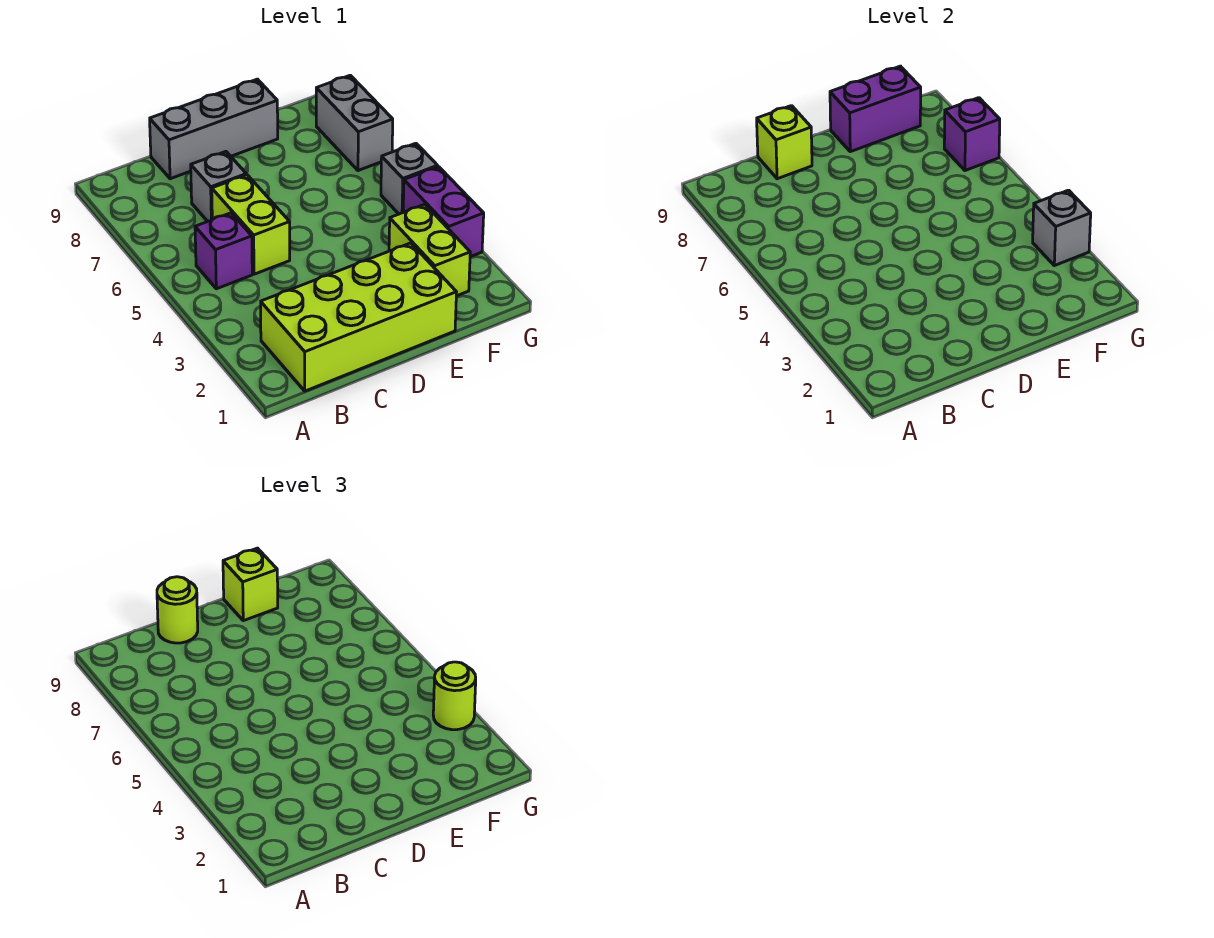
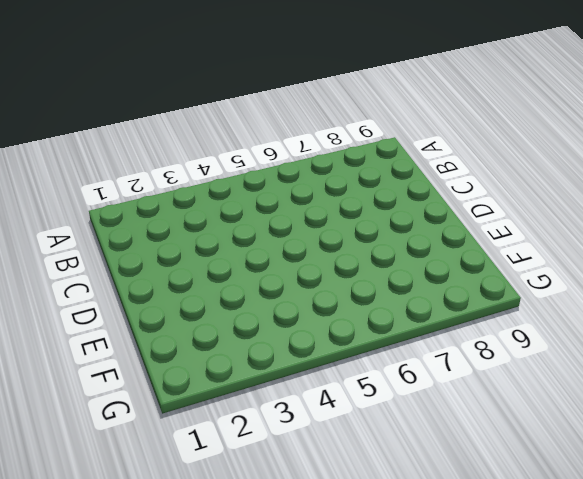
none -> lime 2x4 brick [261,243,456,391]
none -> purple 1x1 brick [195,213,252,289]
none -> lime 1x2 brick [212,175,290,274]

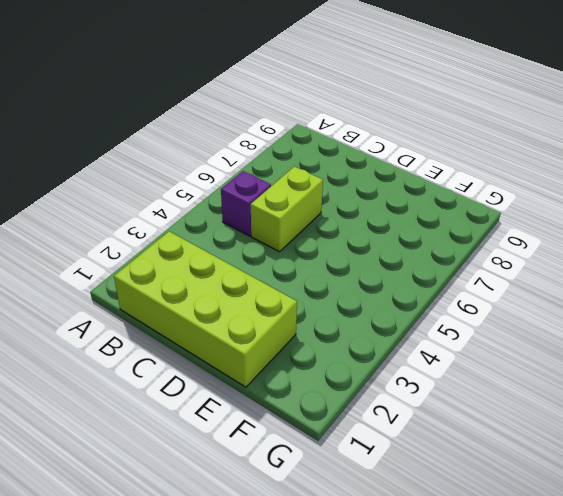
none -> grey 1x1 brick [191,152,246,221]
none -> grey 1x3 brick [150,79,278,179]
none -> lime 1x2 brick [389,204,470,296]

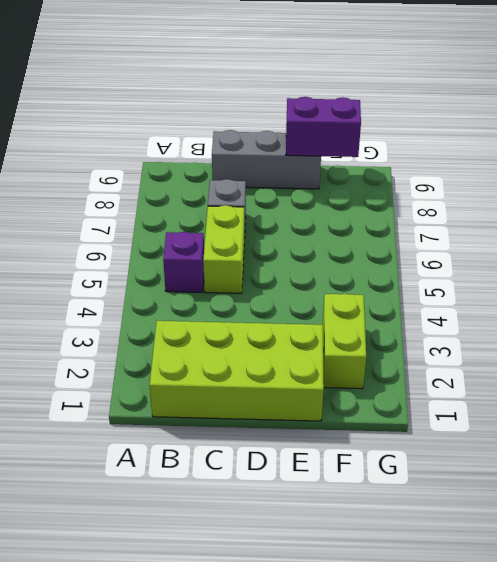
none -> purple 1x2 brick [403,167,484,257]
none -> grey 1x1 brick [381,143,438,214]
none -> grey 1x2 brick [316,75,393,171]

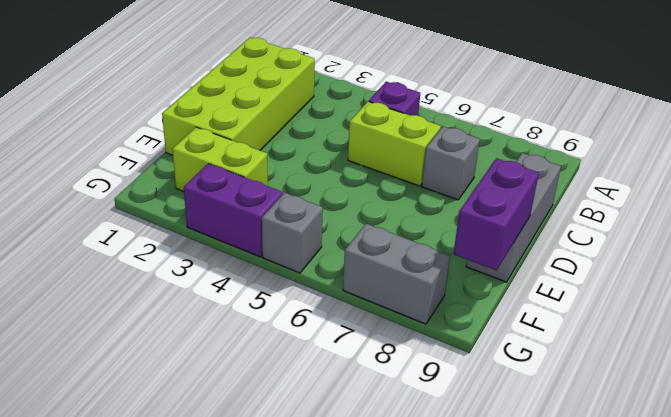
none -> lime 1x1 brick [757,106,812,179]
none -> grey 1x1 brick [1033,190,1091,266]
none -> purple 1x1 brick [944,98,1000,171]

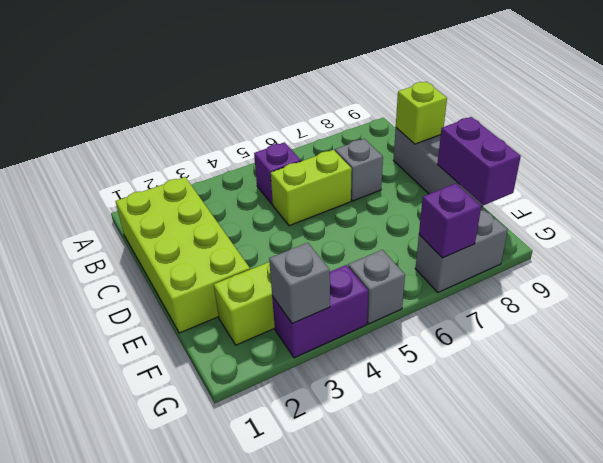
none -> lime 1x1 round brick [157,577,198,643]
none -> lime 1x1 brick [223,548,278,621]
none -> lime 1x1 round brick [433,662,476,730]

